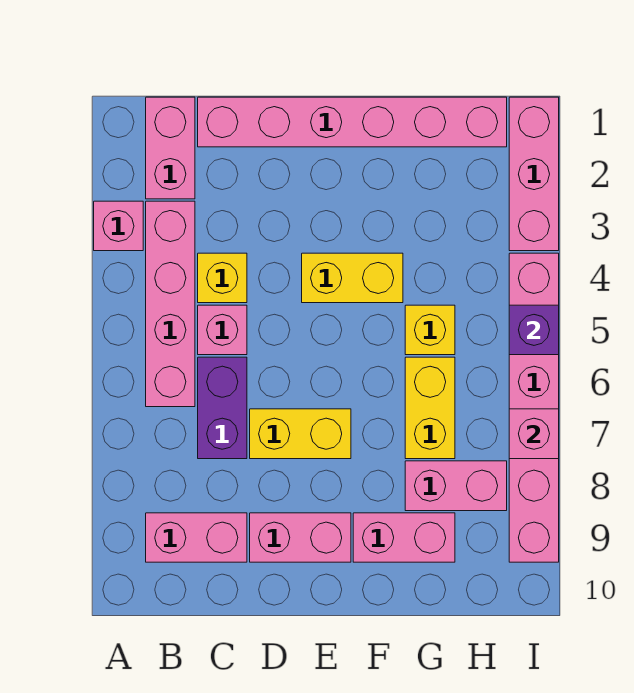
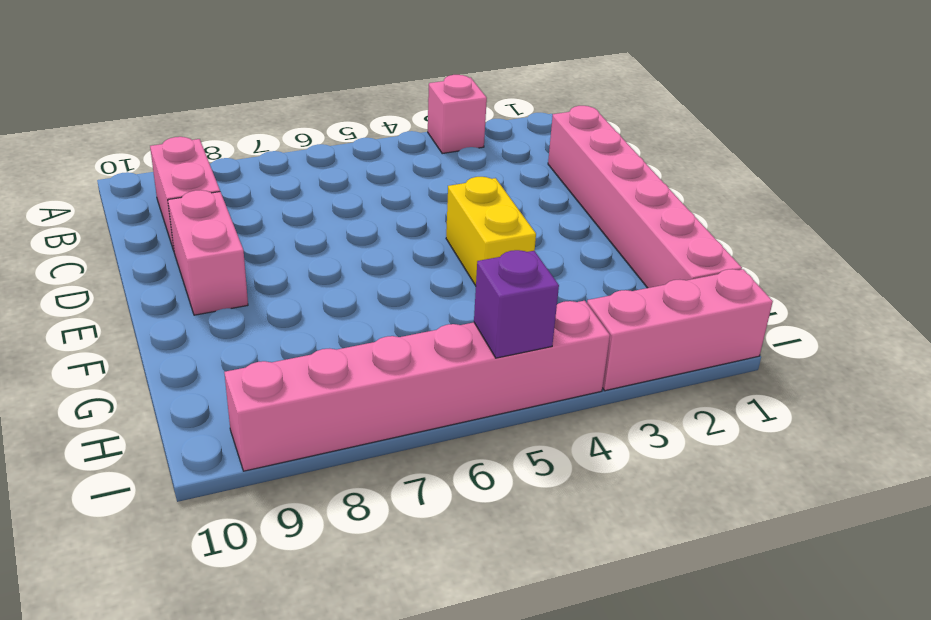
none -> pink 1x2 brick [146,97,195,199]
none -> pink 1x4 brick [146,201,195,407]
none -> yellow 1x1 brick [198,253,247,303]

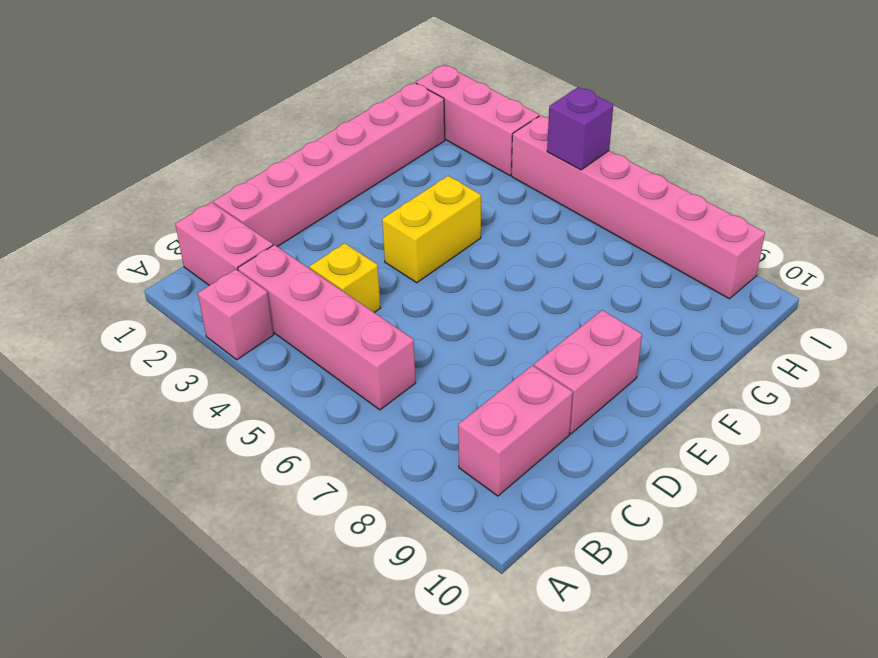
none -> pink 1x1 brick [198,305,247,355]
none -> purple 1x2 brick [198,357,247,459]
none -> yellow 1x2 brick [250,409,351,459]

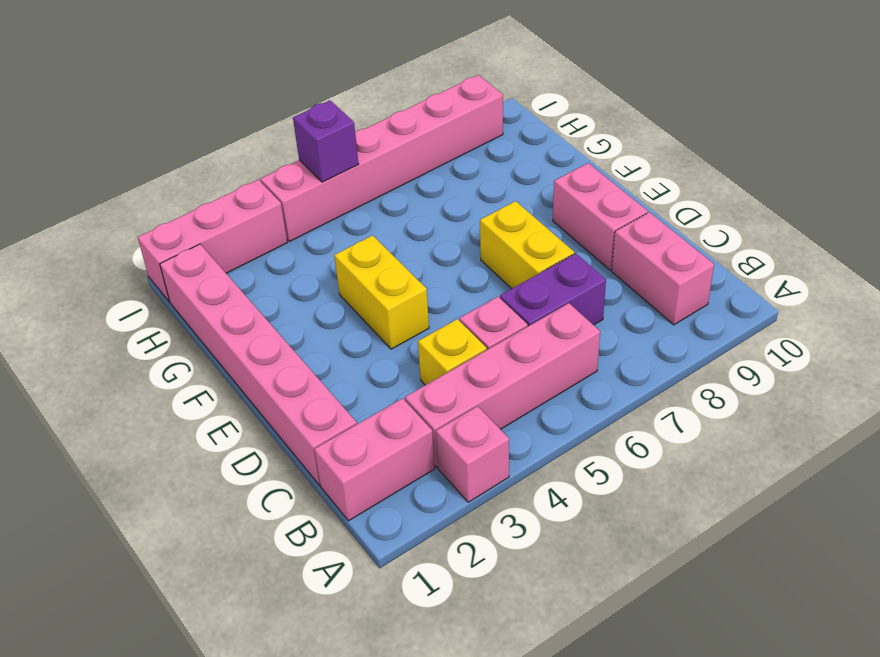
none -> pink 1x2 brick [353,513,455,562]
none -> yellow 1x1 brick [405,305,455,355]
none -> yellow 1x2 brick [405,357,455,459]

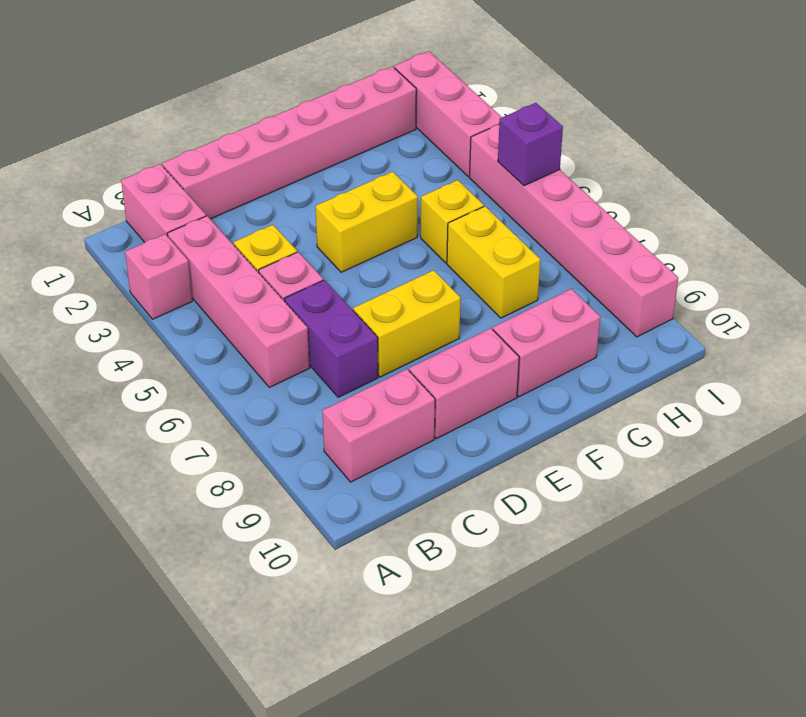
none -> pink 1x2 brick [405,461,507,511]
none -> pink 1x1 brick [509,409,559,459]

